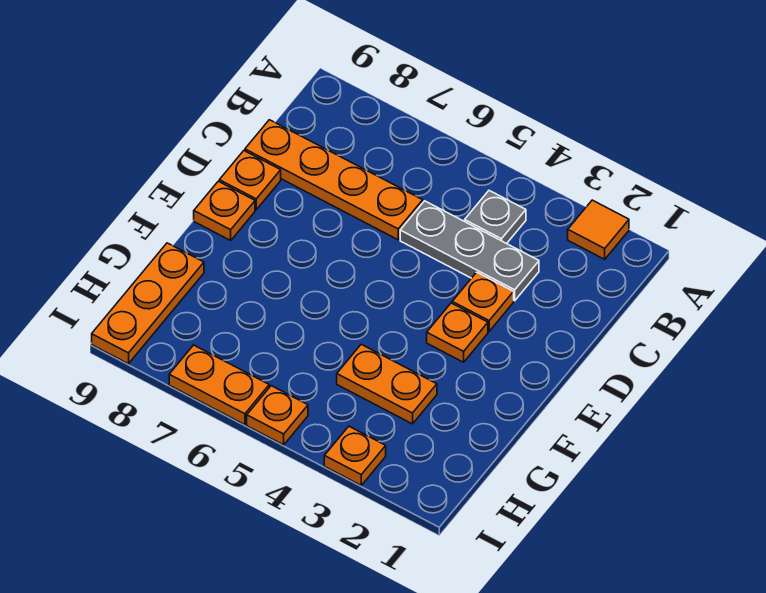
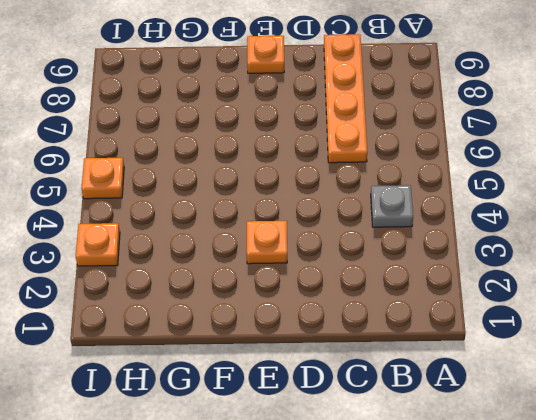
none -> orange 1x1 tile [568,200,629,259]
none -> grey 1x3 plate [400,201,539,301]
none -> orange 1x1 plate [452,272,514,331]

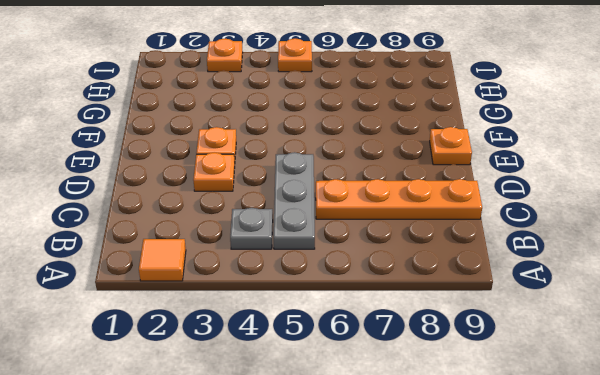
grey 1x3 plate [274,152,315,249] -> grey 1x3 plate turned to [400,201,539,301]
none -> orange 1x1 plate [219,151,281,210]
none -> orange 1x2 plate [337,344,437,424]
none -> orange 1x3 plate [92,243,204,364]

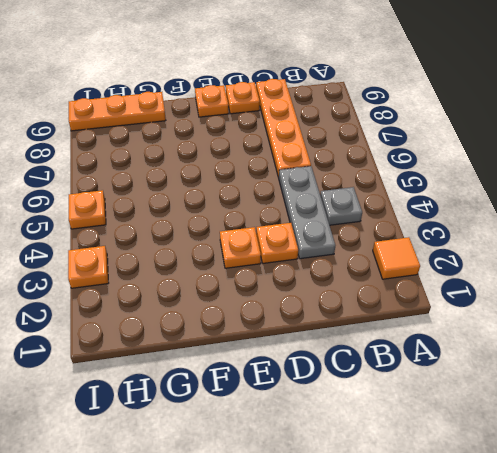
none -> orange 1x2 plate [337,344,437,424]
none -> orange 1x2 plate [169,345,269,425]

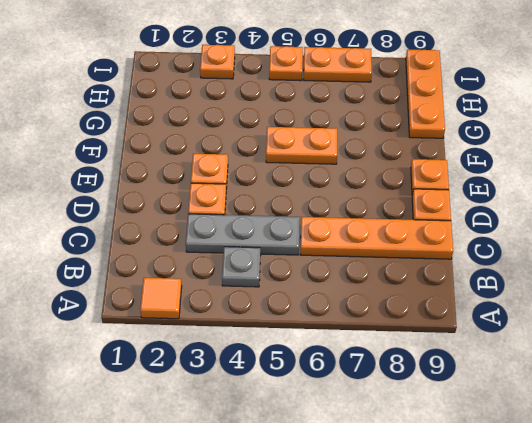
orange 1x2 plate [266,127,337,164] -> orange 1x2 plate moved to [337,344,437,424]

